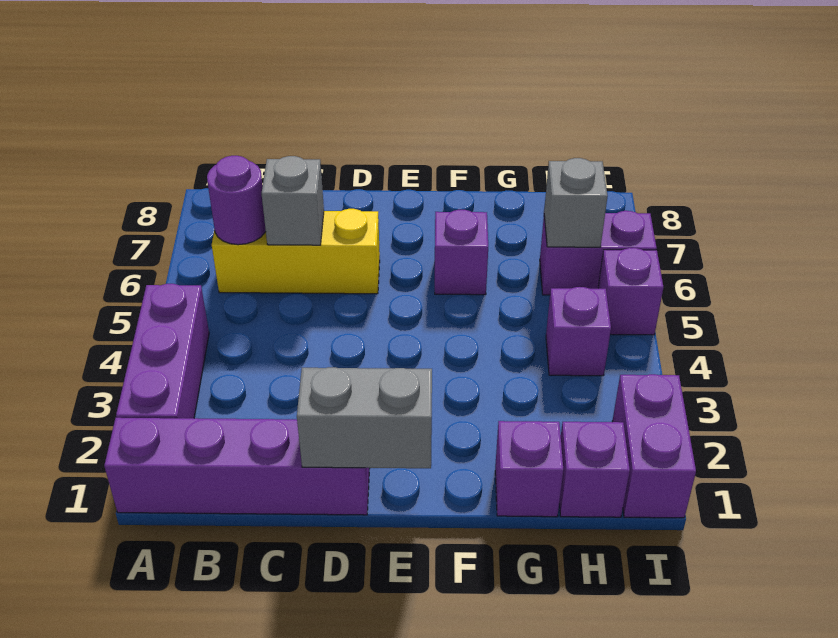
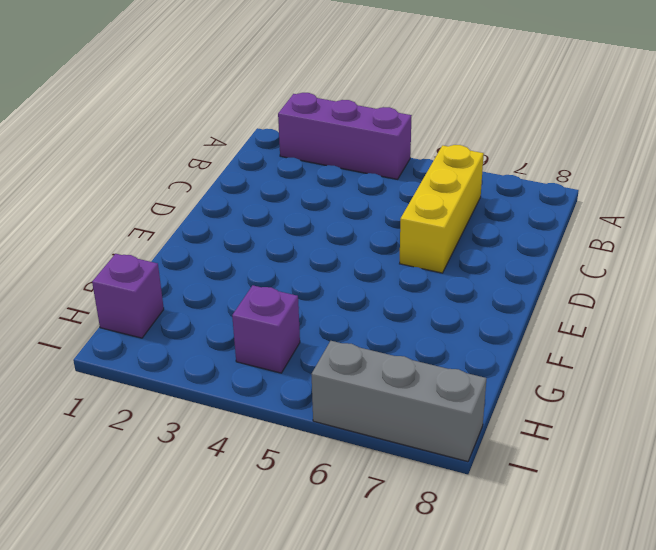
grey 1x3 brick [312,341,486,462] -> purple 1x2 brick [540,211,657,295]
none -> purple 1x4 brick [104,418,370,515]
none -> purple 1x1 brick [435,210,488,295]
none -> purple 1x1 brick [495,421,563,517]

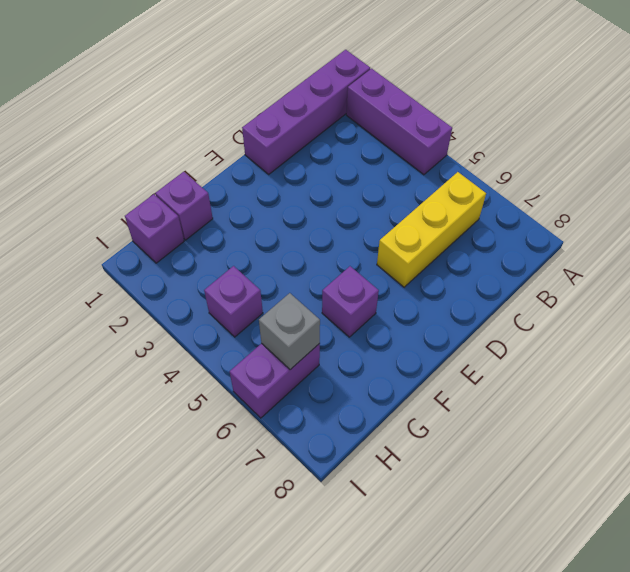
none -> purple 1x2 brick [612,374,696,518]
none -> purple 1x1 brick [598,248,663,335]
none -> purple 1x1 round brick [207,156,266,245]

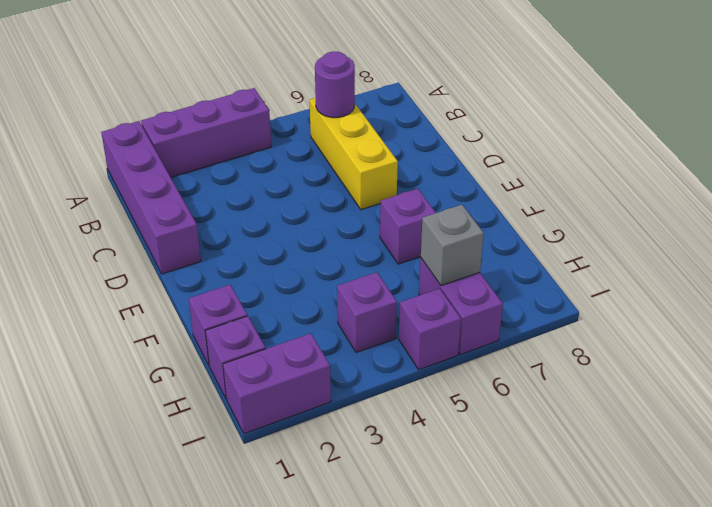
none -> grey 1x1 brick [262,156,324,245]
none -> grey 1x2 brick [297,367,432,468]

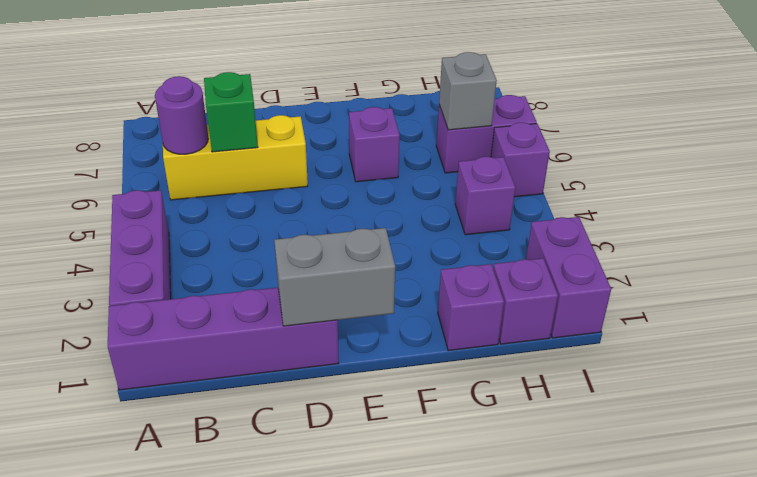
green 1x1 brick [204,72,258,152] -> grey 1x1 brick [262,156,324,245]

